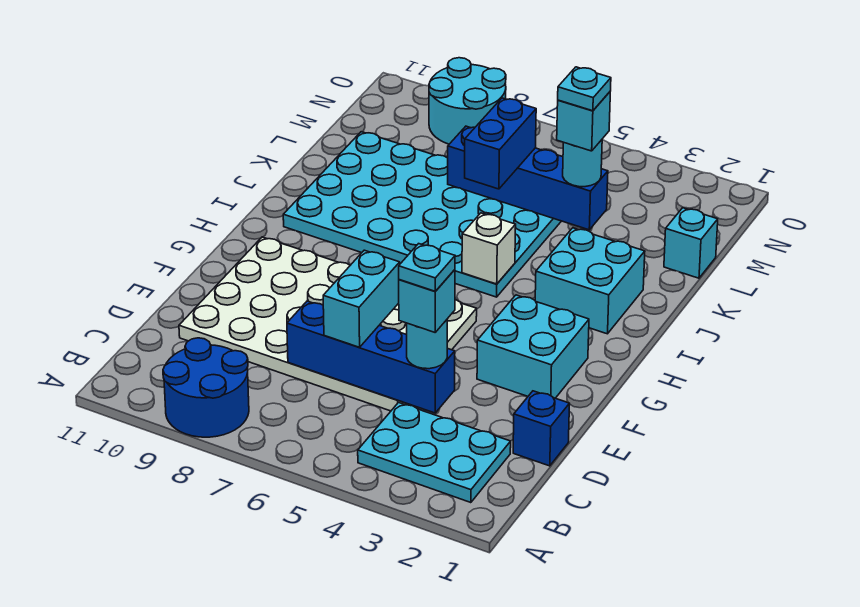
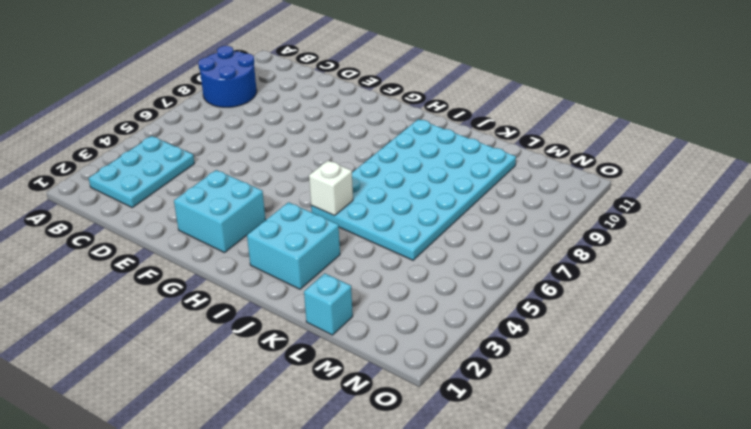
none -> blue 1x1 brick [513,391,570,466]
none -> white 4x6 plate [179,237,477,411]
none -> cyan 2x2 round brick [429,58,506,144]

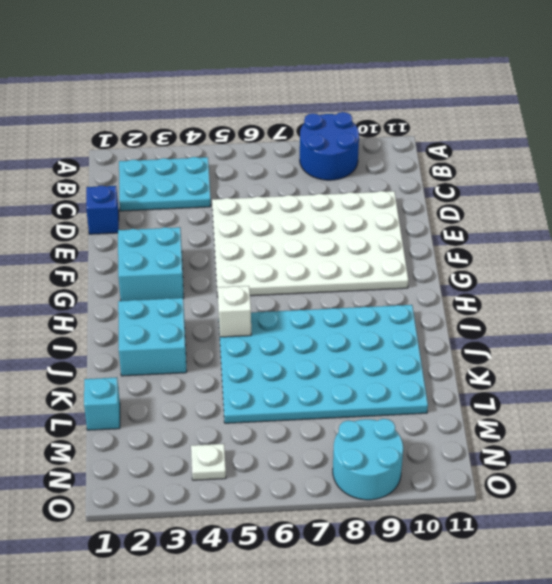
white 1x1 plate [191,444,226,480] -> none
none -> blue 1x4 brick [287,301,455,413]
none -> blue 1x4 brick [448,126,608,230]
none -> cyan 1x1 round brick [407,320,447,369]

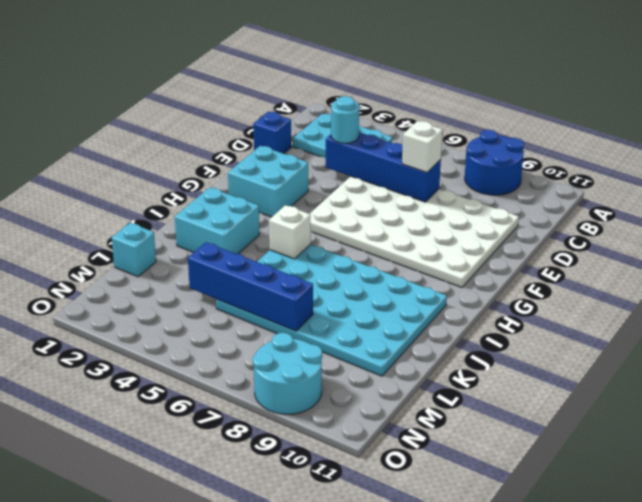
white 1x1 brick [402,121,443,172] -> none
none -> cyan 1x2 brick [323,250,400,347]
none -> blue 1x2 brick [465,98,536,189]
none -> cyan 1x1 round brick [563,140,602,187]

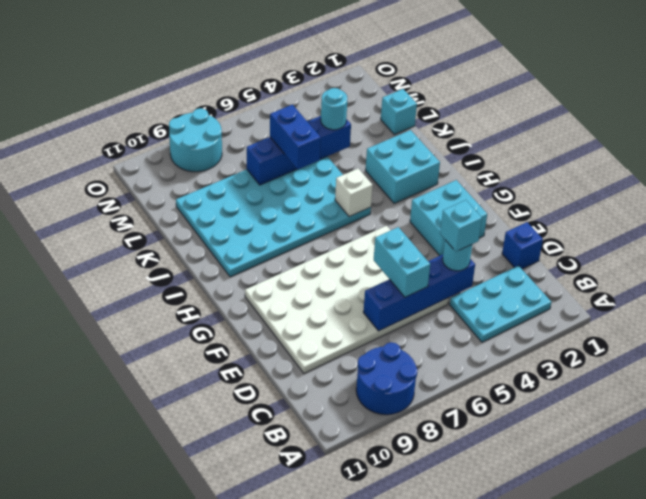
none -> cyan 1x1 brick [557,92,610,151]
none -> cyan 1x1 plate [399,244,455,291]
none -> cyan 1x1 plate [558,67,611,111]

